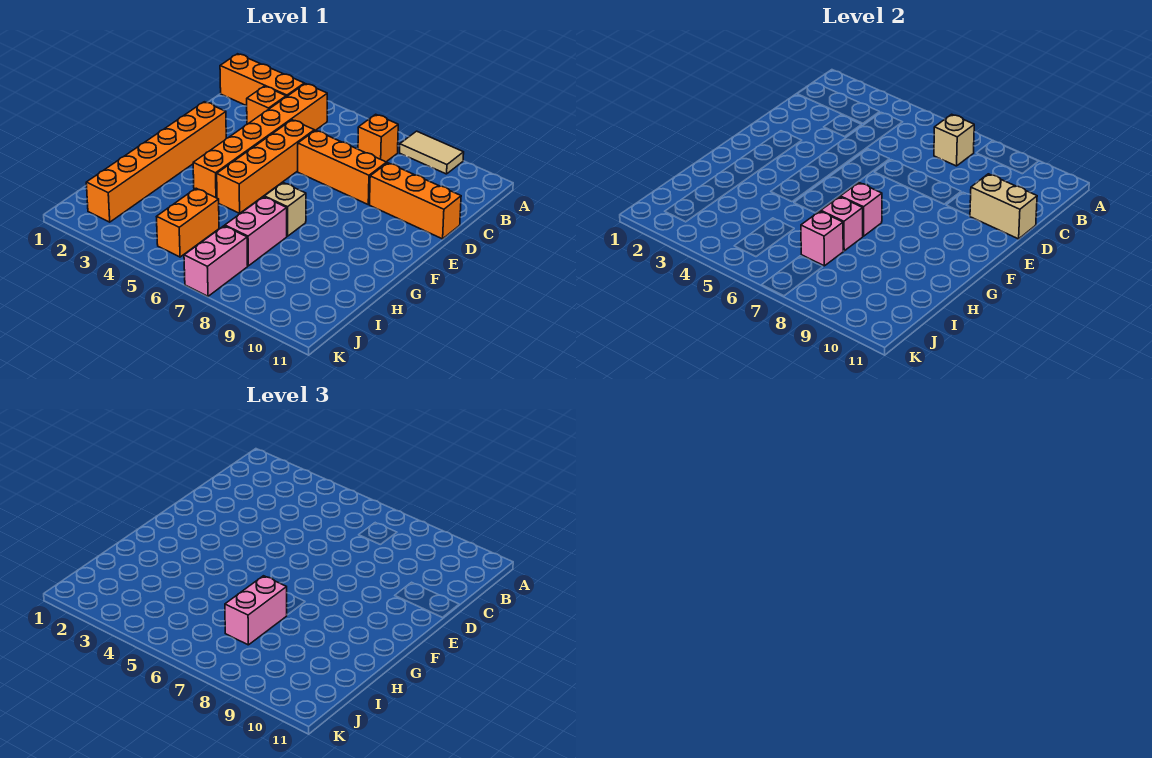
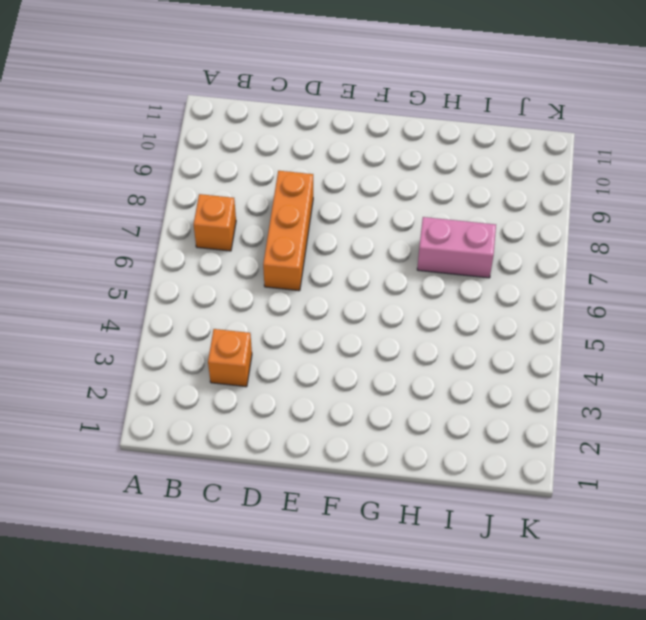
none -> tan 1x2 tile [400,131,464,174]
none -> orange 1x3 brick [220,54,304,106]
none -> orange 1x6 brick [193,84,327,198]

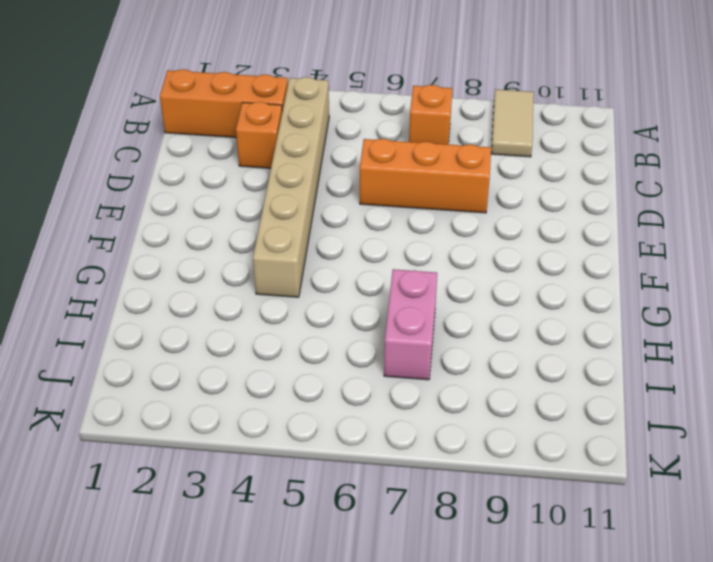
tan 1x2 tile [491,89,534,157] -> tan 1x2 tile turned to [400,131,464,174]
tan 1x6 brick [253,77,329,297] -> orange 1x6 brick [193,84,327,198]
none -> orange 1x4 brick [217,120,314,213]
none -> orange 1x3 brick [370,163,461,239]
none -> orange 1x6 brick [86,102,226,222]

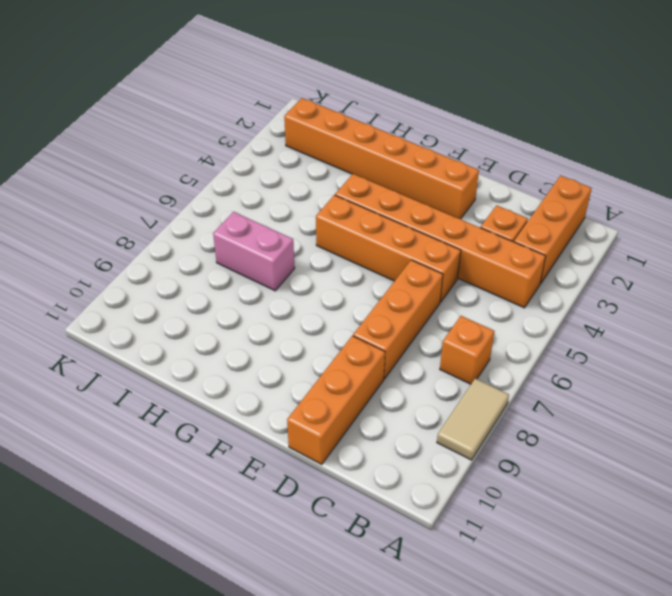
none -> tan 1x1 brick [264,183,306,236]
none -> orange 1x2 brick [157,188,219,257]
none -> pink 1x2 brick [184,226,248,296]

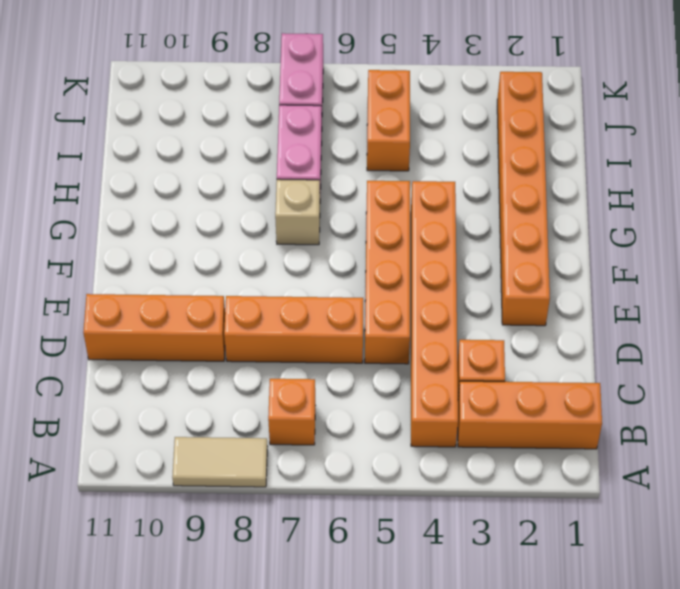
none -> tan 1x1 brick [934,114,974,166]
none -> tan 1x2 brick [970,174,1037,239]
none -> pink 1x1 brick [840,183,882,236]

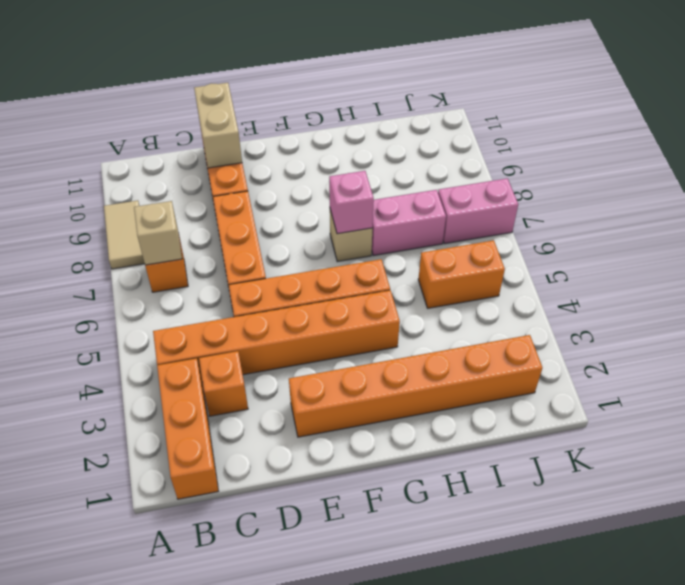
none -> pink 1x1 brick [821,197,863,251]
none -> pink 1x1 brick [801,211,843,266]
none -> pink 1x2 brick [225,576,287,645]

